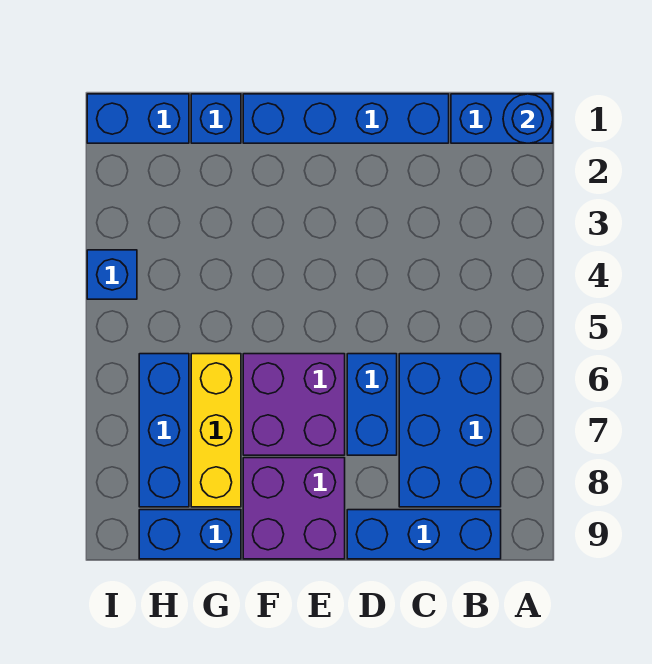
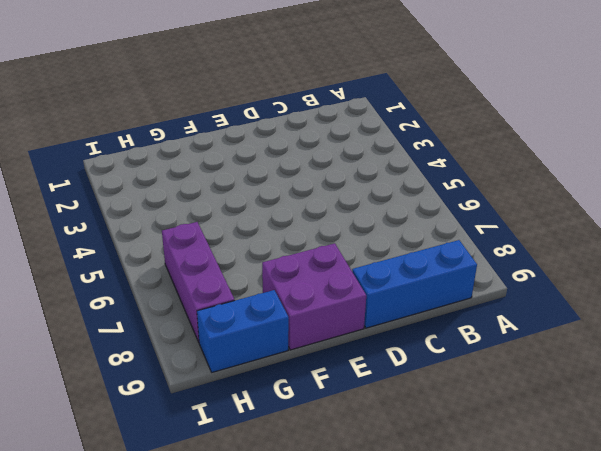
purple 1x3 brick [162,222,235,342] -> blue 1x3 brick [139,354,189,507]
none -> blue 1x2 brick [451,94,553,143]
none -> blue 2x3 brick [399,354,501,507]
none -> blue 1x4 brick [243,94,449,143]

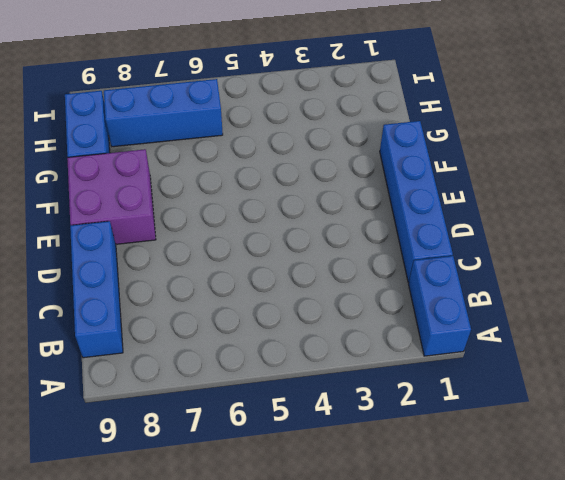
none -> blue 2x3 brick [399,354,501,507]
none -> blue 1x2 brick [347,354,397,455]
none -> purple 2x2 brick [243,354,345,455]

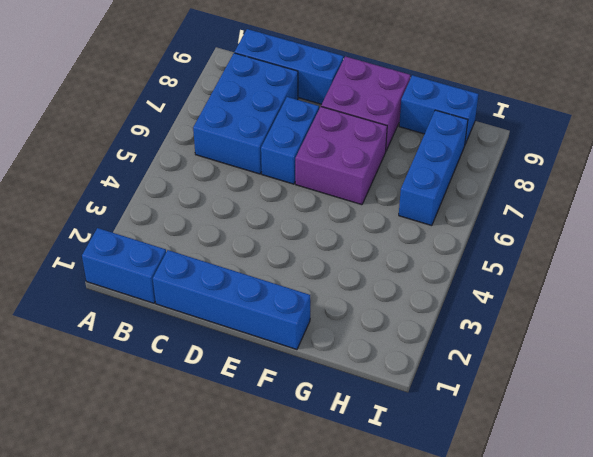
none -> blue 1x1 brick [191,94,241,143]
none -> yellow 1x3 brick [191,354,241,507]
none -> blue 1x2 brick [87,94,189,143]

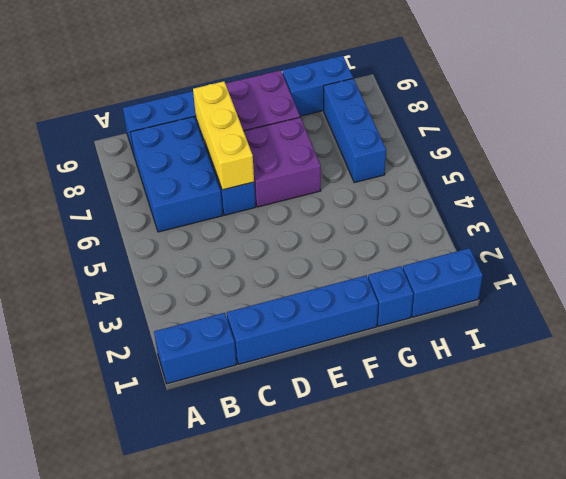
yellow 1x3 brick [193,81,254,190] -> yellow 1x3 brick moved to [191,354,241,507]
none -> blue 1x1 brick [87,250,137,299]
none -> blue 1x1 round brick [503,94,553,143]

